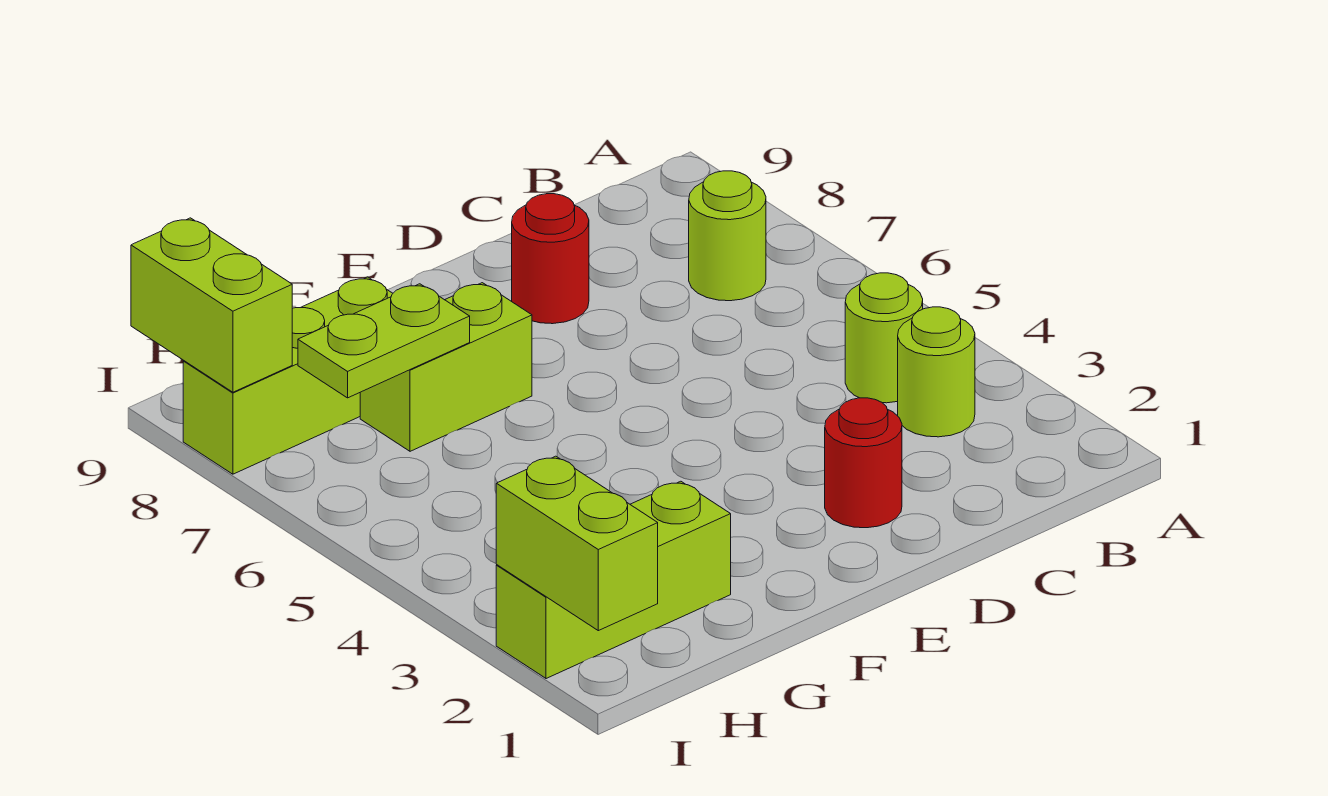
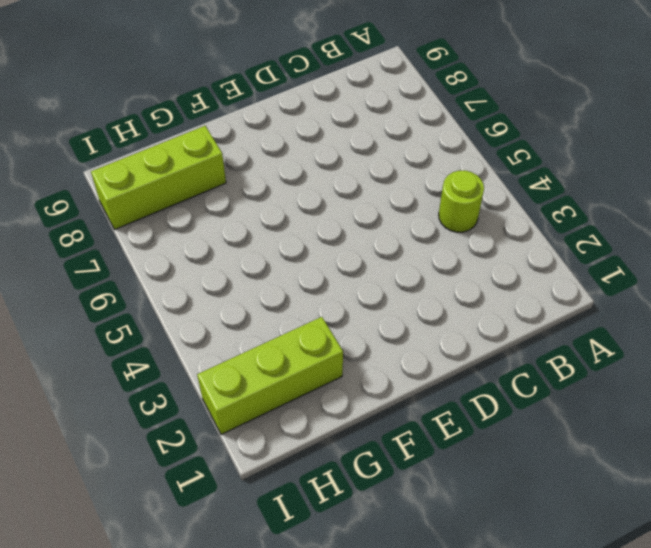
none -> lime 1x1 round brick [898,307,975,437]
none -> lime 1x1 round brick [689,171,766,301]

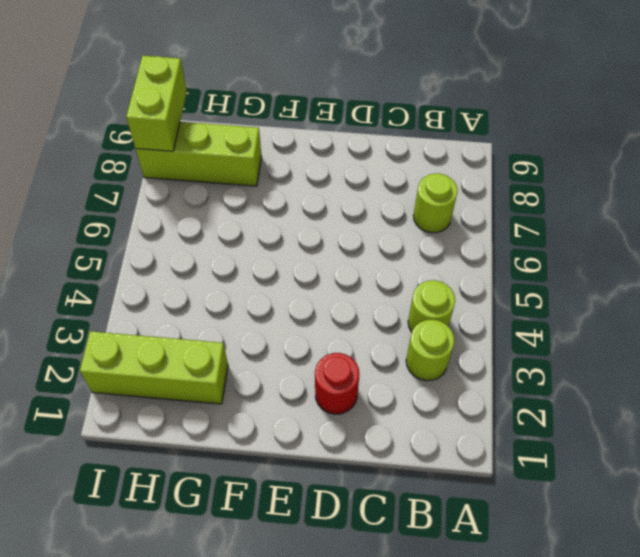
none -> red 1x1 round brick [512,194,589,324]
none -> lime 1x2 brick [360,283,532,451]

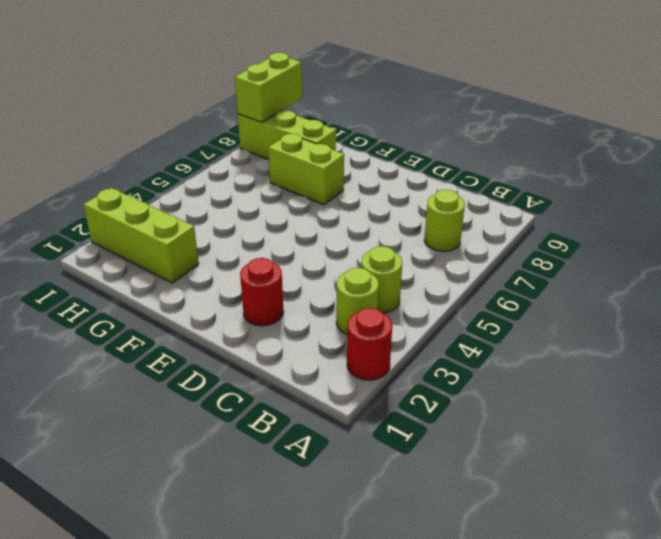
red 1x1 round brick [347,308,392,380] -> red 1x1 round brick moved to [512,194,589,324]
none -> lime 1x2 plate [298,284,470,398]
none -> lime 1x2 brick [496,456,658,631]

